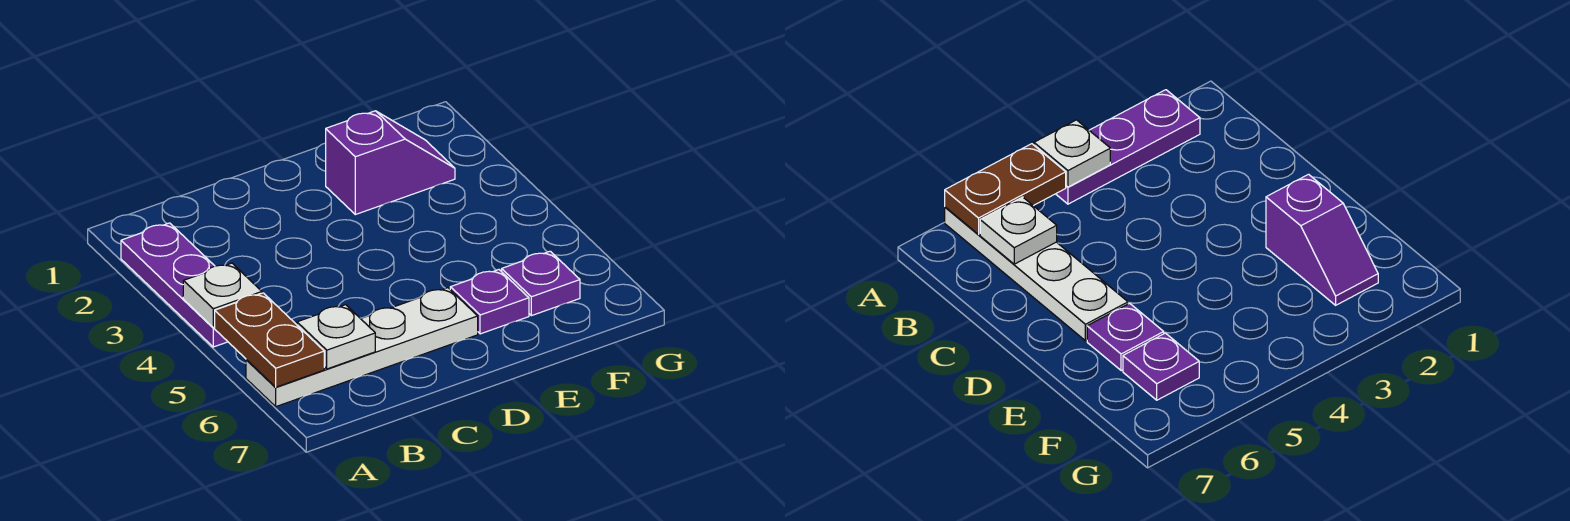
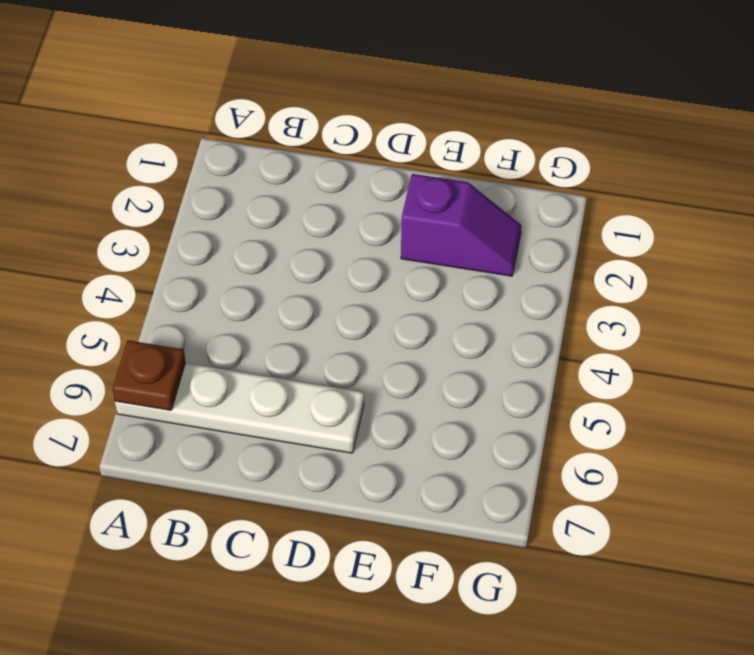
brown 1x1 plate [112,340,186,410] -> brown 1x2 plate [215,293,324,387]
none -> purple 1x3 plate [121,223,228,347]
none -> purple 1x1 plate [450,270,529,334]

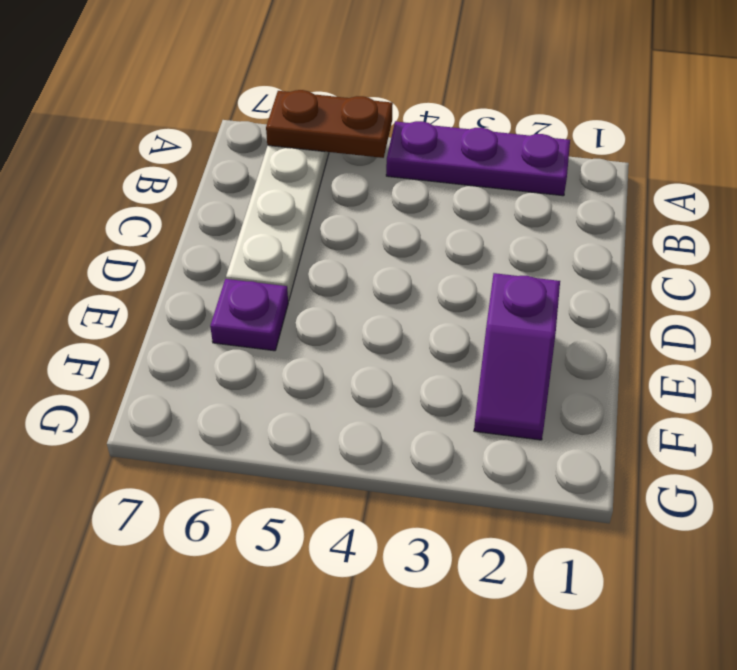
none -> purple 1x1 plate [502,251,580,316]
none -> white 1x1 plate [183,263,262,327]

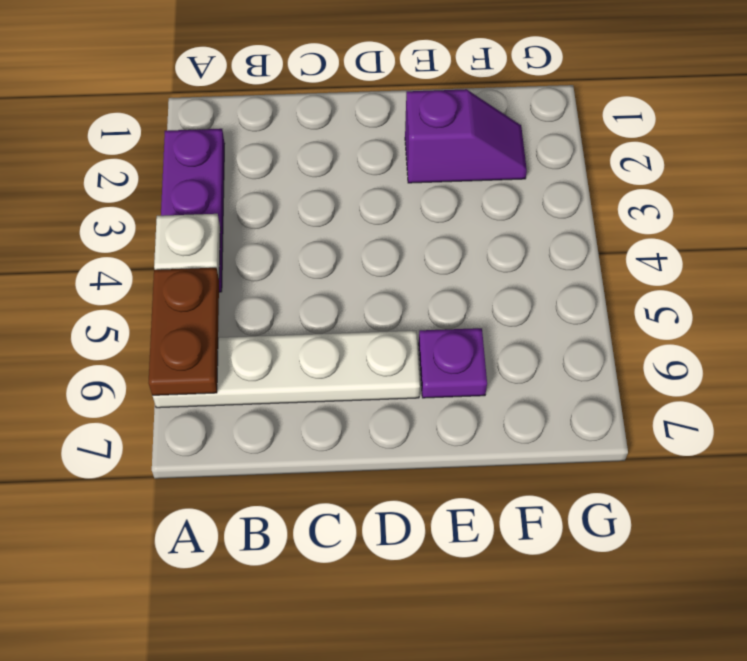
none -> purple 1x1 plate [502,251,580,316]
none -> white 1x1 plate [297,305,375,369]

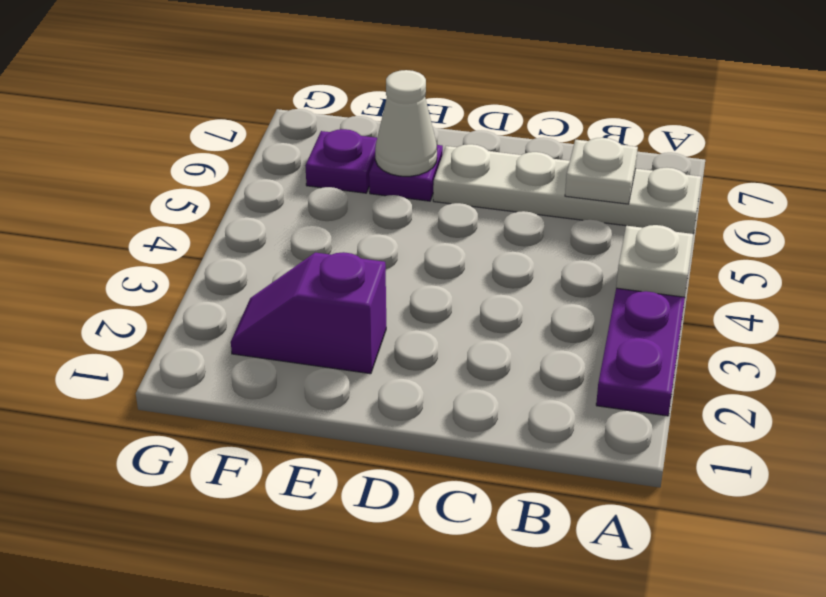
white 1x1 cone [375,70,437,176] -> none
none -> brown 1x2 plate [215,293,324,387]

